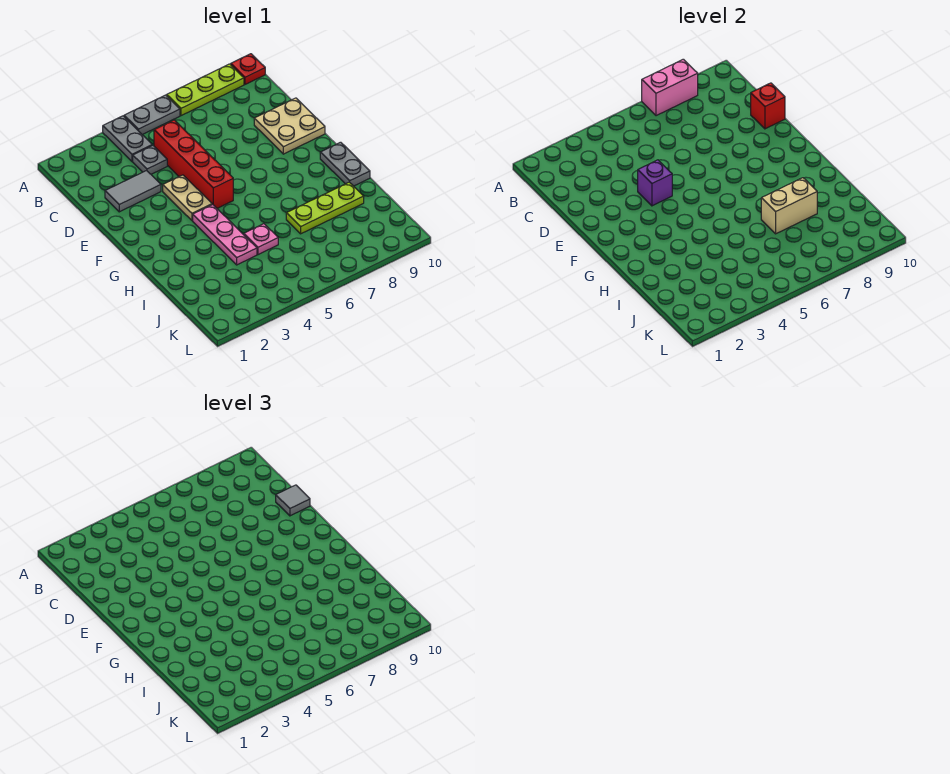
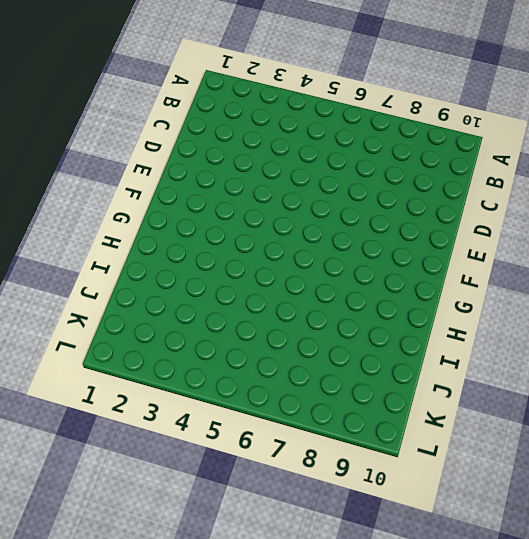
none -> grey 1x2 plate [103,116,152,161]
none -> grey 1x2 plate [124,95,180,135]
none -> lime 1x3 plate [167,64,244,116]

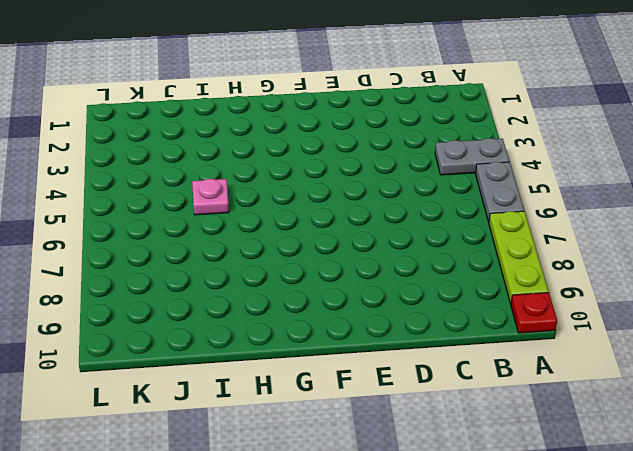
none -> grey 1x1 plate [133,145,167,174]
none -> red 1x4 brick [154,120,233,208]
none -> grey 1x2 tile [105,171,161,212]

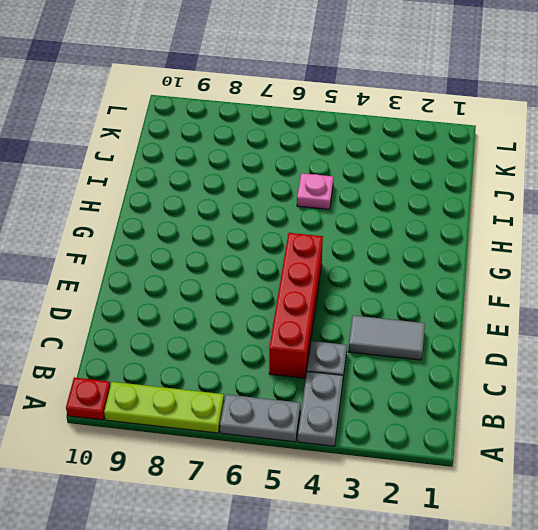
none -> tan 2x2 plate [254,98,325,154]
none -> tan 1x2 plate [163,175,212,220]
none -> pink 1x3 plate [193,205,257,265]

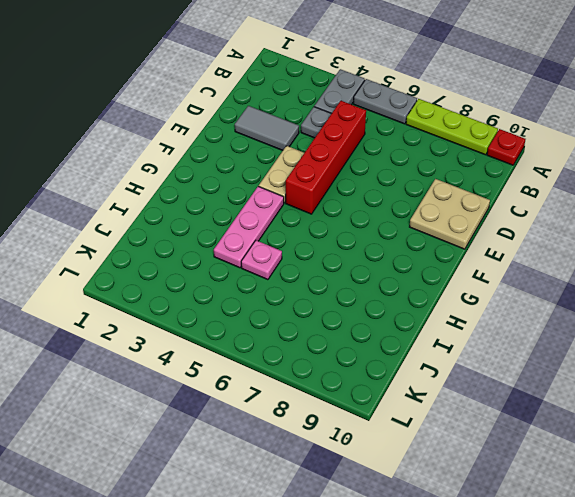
none -> grey 1x2 plate [320,142,370,186]
none -> lime 1x3 plate [286,182,364,234]
none -> pink 1x2 brick [642,59,698,116]

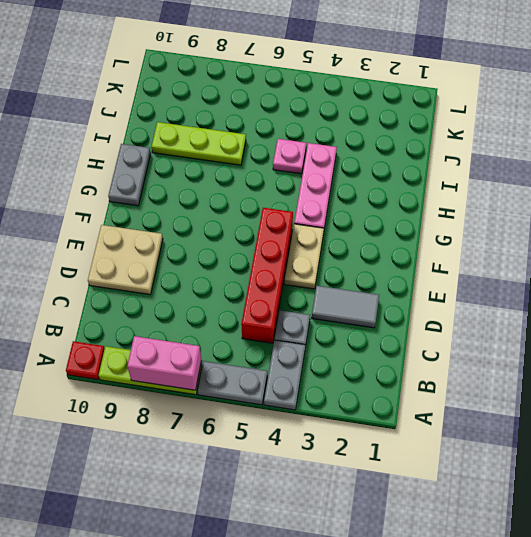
none -> red 1x1 brick [751,83,785,129]
none -> purple 1x1 brick [638,160,672,206]
none -> tan 1x2 brick [761,178,817,234]

